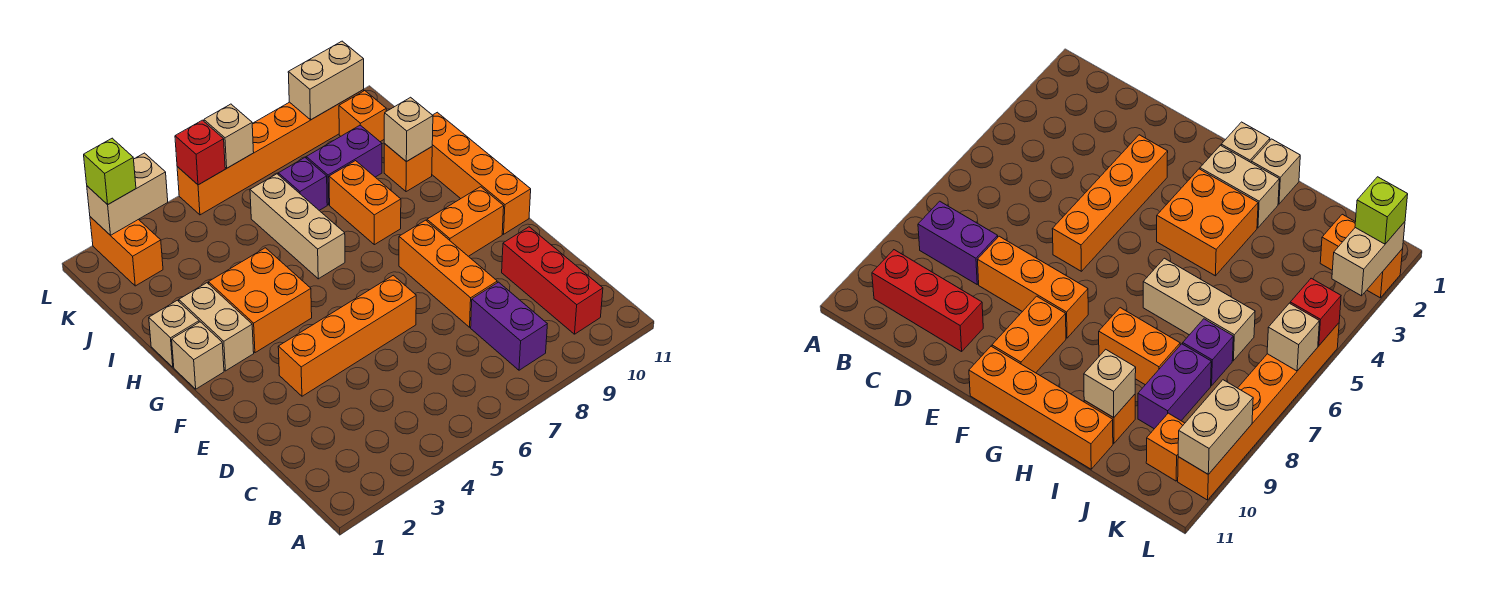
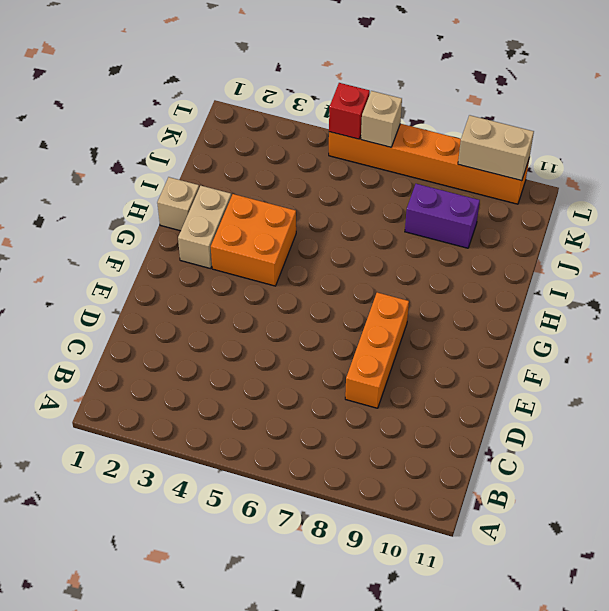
none -> purple 1x2 brick [471,282,547,370]
none -> red 1x3 brick [502,227,603,334]
none -> orange 1x4 brick [278,275,416,396]

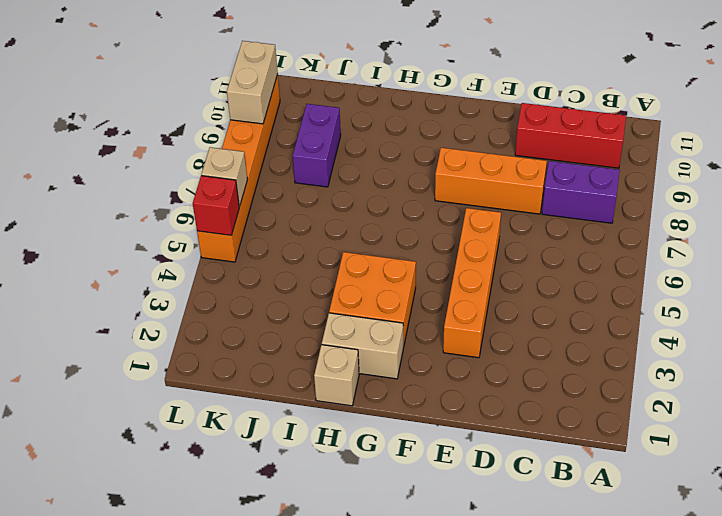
none -> orange 1x2 brick [427,187,504,256]
none -> orange 1x4 brick [432,112,531,234]
none -> tan 1x1 brick [172,322,224,389]

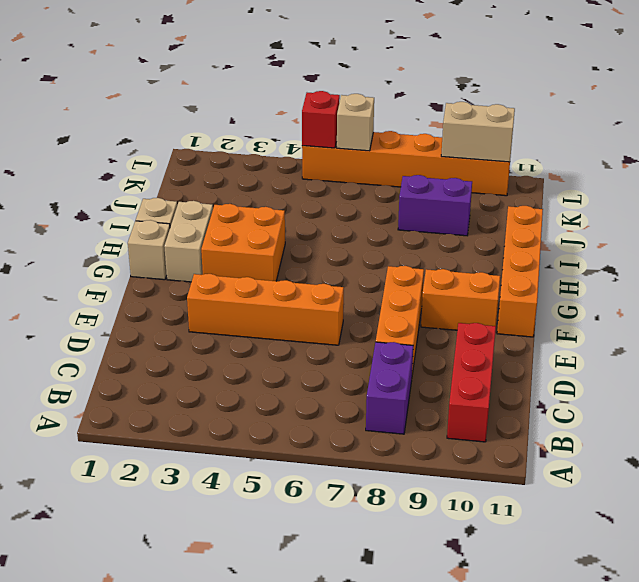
none -> tan 1x3 brick [250,174,345,279]
none -> orange 1x2 brick [329,161,401,245]
none -> orange 1x1 brick [384,144,432,192]

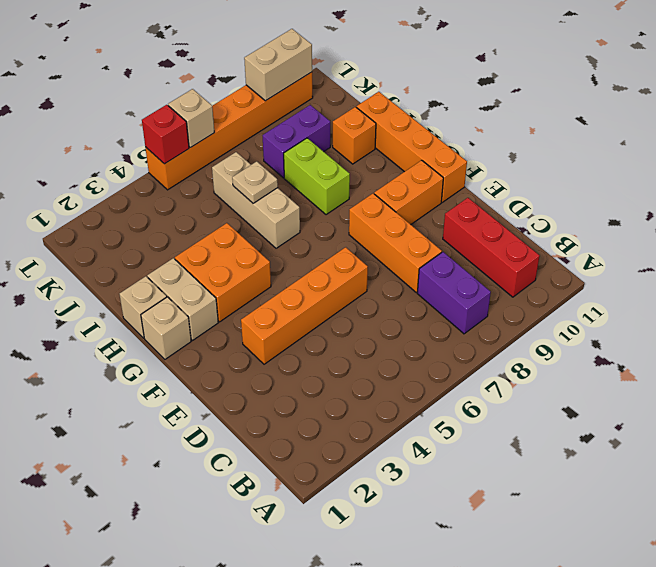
lime 1x2 brick [284,138,350,215] -> orange 1x2 brick [329,161,401,245]
tan 1x1 plate [232,161,278,203] -> none
none -> purple 1x1 brick [278,158,327,210]
none -> orange 1x2 brick [90,217,163,286]
none -> orange 1x1 brick [339,91,386,142]

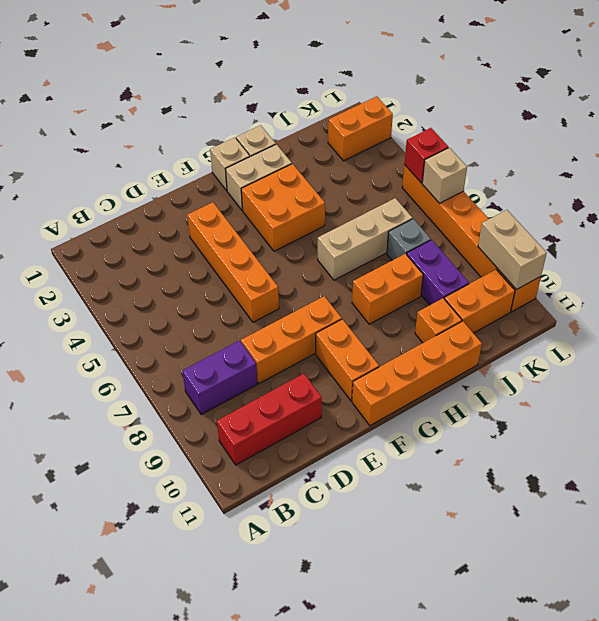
grey 1x1 brick [387,219,431,260] -> purple 1x1 brick [278,158,327,210]
orange 1x2 brick [444,270,515,333] -> orange 1x1 brick [339,91,386,142]
none -> tan 1x1 brick [384,97,433,162]
none -> tan 1x2 brick [87,153,168,235]
none -> lime 1x1 brick [84,138,136,205]

